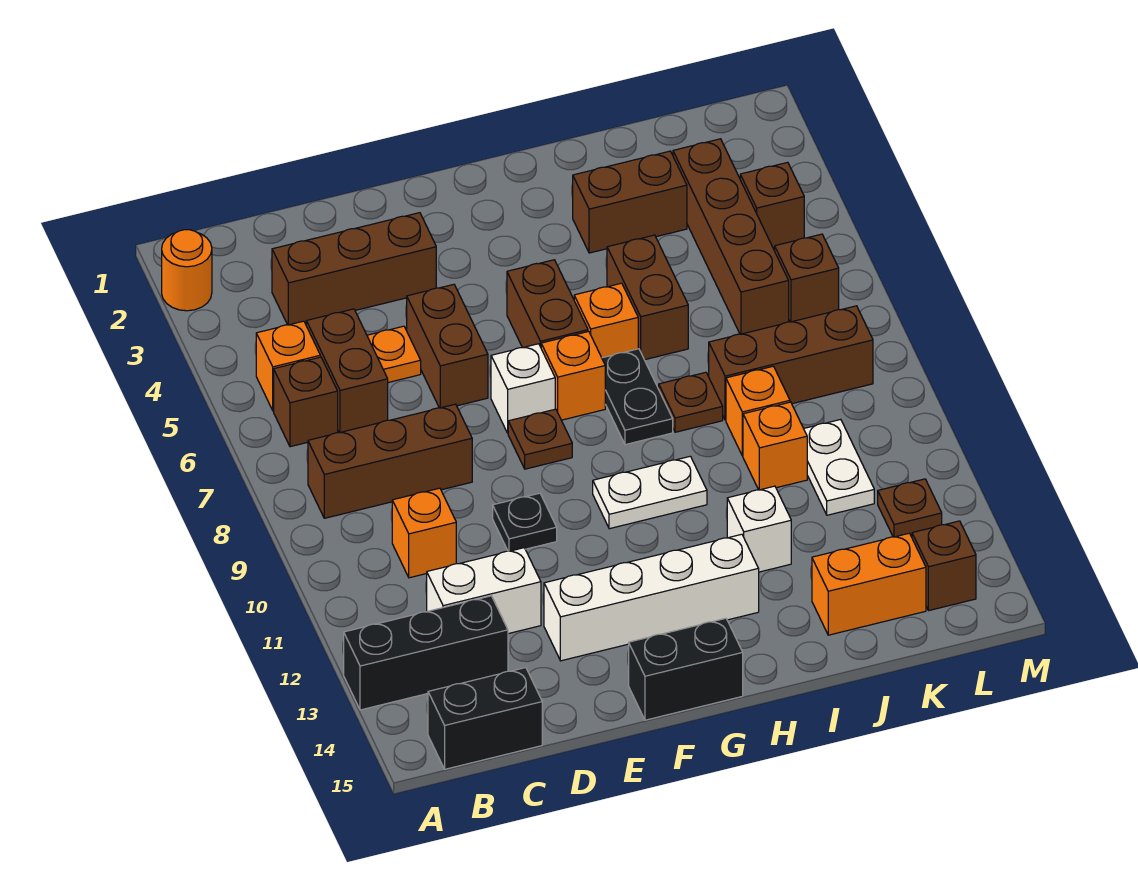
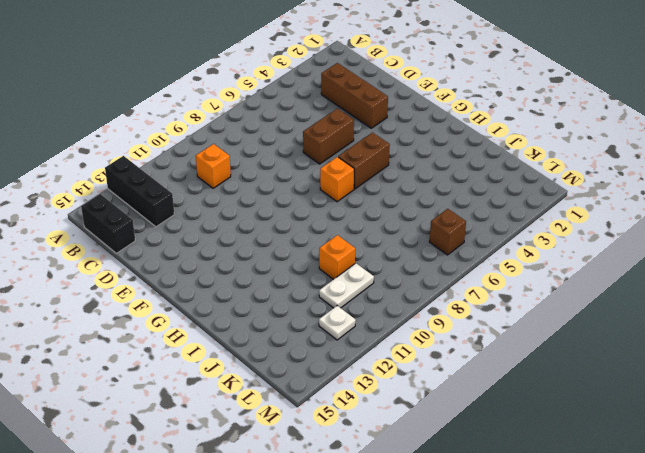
white 1x1 plate [319,306,356,340] -> brown 1x1 plate [878,479,942,537]
none -> orange 1x1 round brick [162,230,212,311]
none -> orange 1x1 brick [256,321,320,411]
none -> brown 1x1 brick [274,357,338,447]
none -> brown 1x3 brick [308,404,472,518]

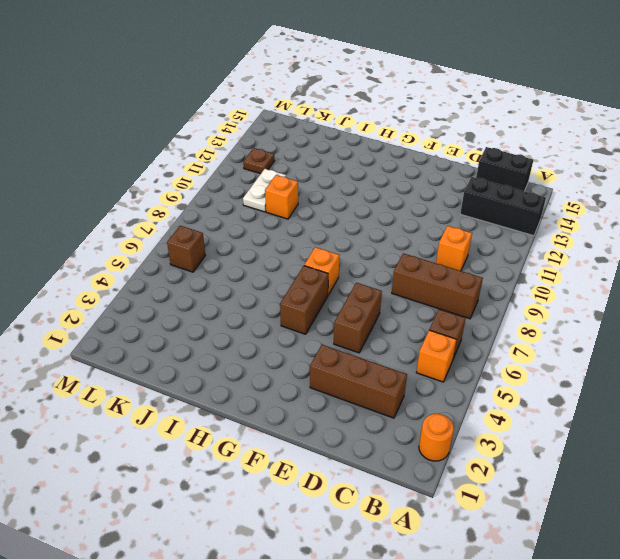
none -> brown 1x2 brick [306,309,388,433]
none -> white 1x2 brick [427,548,541,634]
none -> orange 1x1 plate [367,326,421,383]
none -> black 1x1 plate [493,493,557,551]

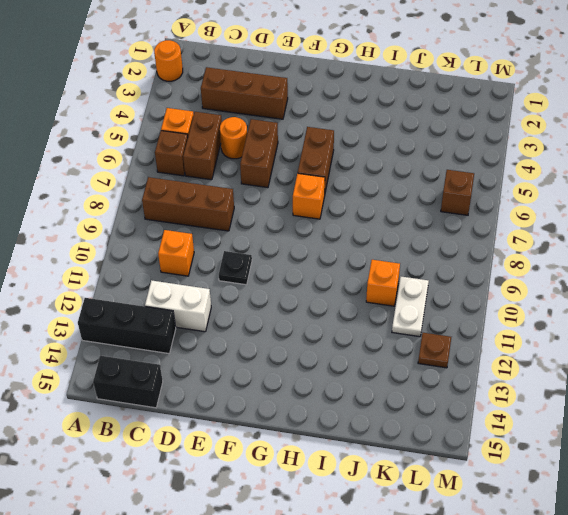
orange 1x1 round brick [220,117,247,159] -> orange 1x1 plate [367,326,421,383]
none -> white 1x4 brick [544,534,759,661]
none -> white 1x1 brick [491,344,555,433]
none -> brown 1x1 plate [508,409,572,469]
none -> black 1x2 brick [629,618,743,720]

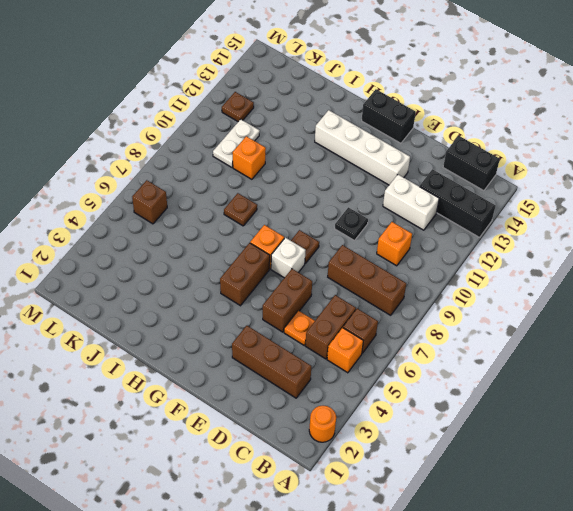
none -> white 1x2 plate [593,456,707,529]
none -> orange 1x1 brick [574,283,638,358]
none -> black 1x2 plate [602,349,673,445]
none -> brown 1x2 brick [573,151,687,253]

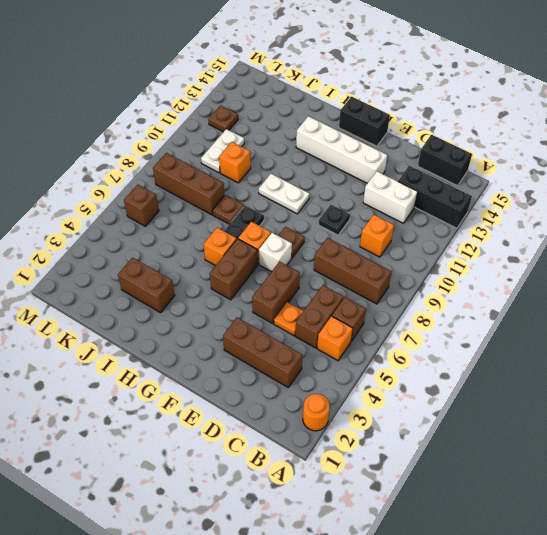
none -> brown 1x2 brick [607,235,688,360]
none -> white 1x1 brick [727,486,791,572]
none -> orange 1x1 brick [726,366,790,456]
none -> orange 1x2 brick [812,533,926,635]

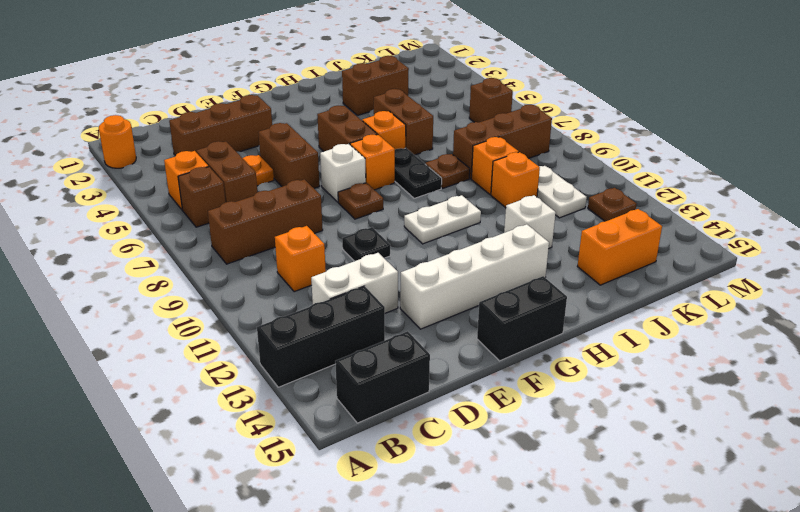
none -> brown 1x4 brick [673,139,789,334]
none -> brown 1x1 brick [740,162,804,248]
none -> brown 1x1 brick [912,521,976,611]

